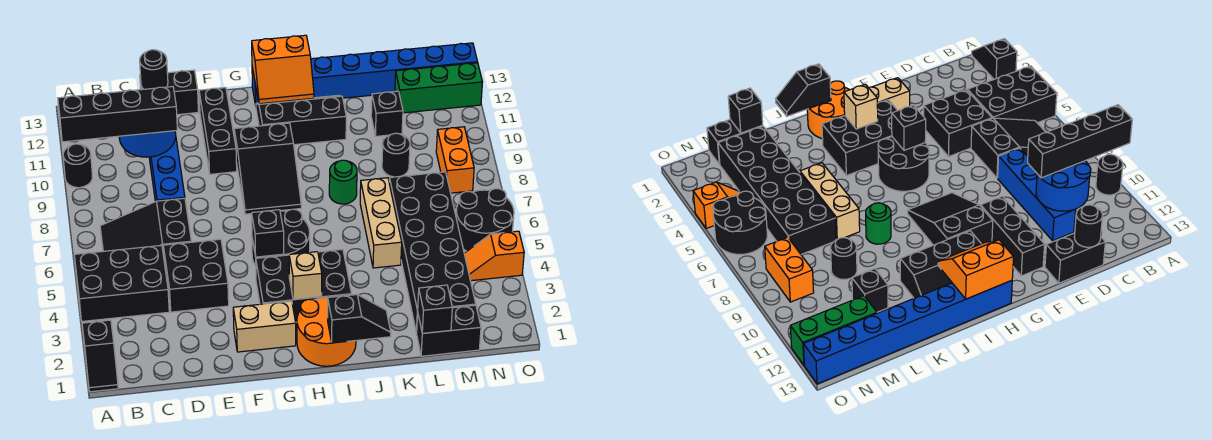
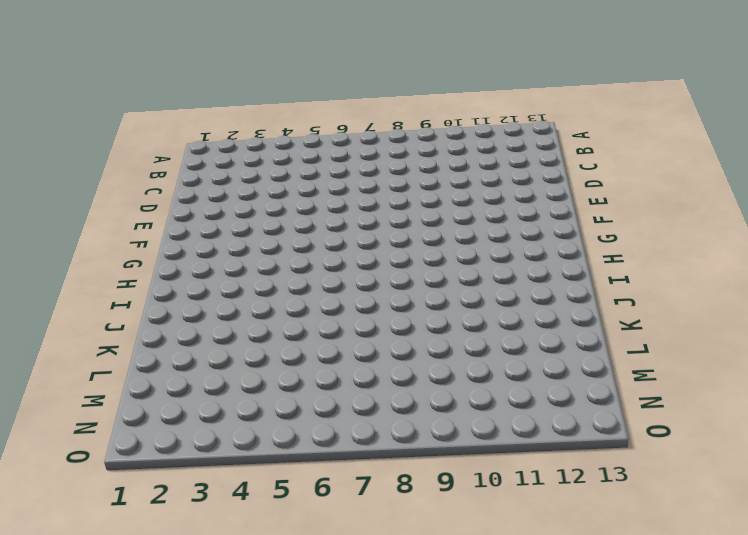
none -> black 1x2 slope [82,320,118,392]
none -> black 2x3 brick [74,245,169,321]
none -> black 1x1 round brick [63,144,92,188]
none -> black 2x3 slope [100,198,191,256]

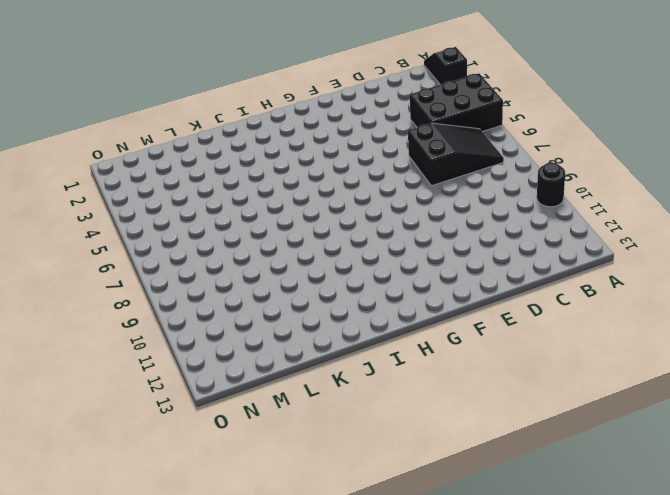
none -> black 2x2 brick [163,239,229,312]
none -> blue 1x4 brick [149,138,185,202]
none -> black 1x2 brick [140,70,198,115]
none -> tan 1x2 brick [233,301,296,352]

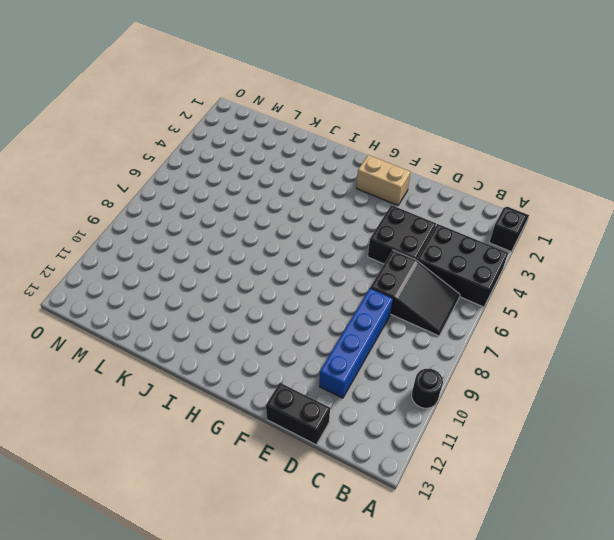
none -> black 1x3 brick [199,88,237,174]
none -> black 2x3 brick [256,249,352,322]
none -> black 2x2 round brick [252,209,310,266]
none -> black 2x3 slope [234,123,301,214]

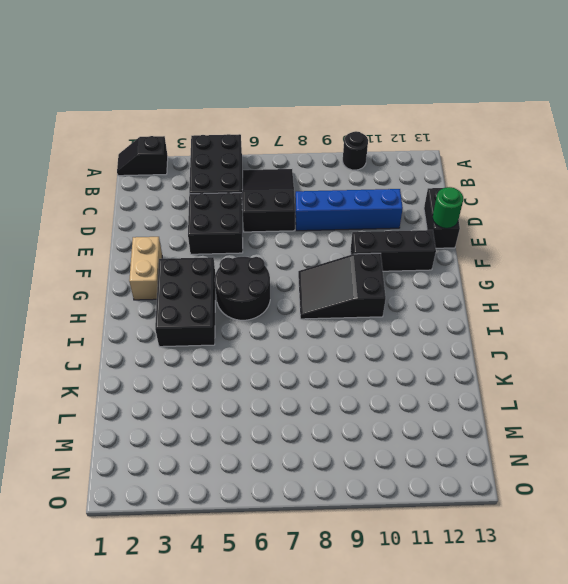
green 1x1 round brick [433,187,463,228] -> green 1x1 round brick moved to [329,160,357,204]
none -> orange 2x2 round brick [297,298,356,366]
none -> black 2x3 slope [256,95,346,145]
none -> blue 1x8 brick [252,43,478,105]
none -> tan 1x3 brick [360,178,402,268]

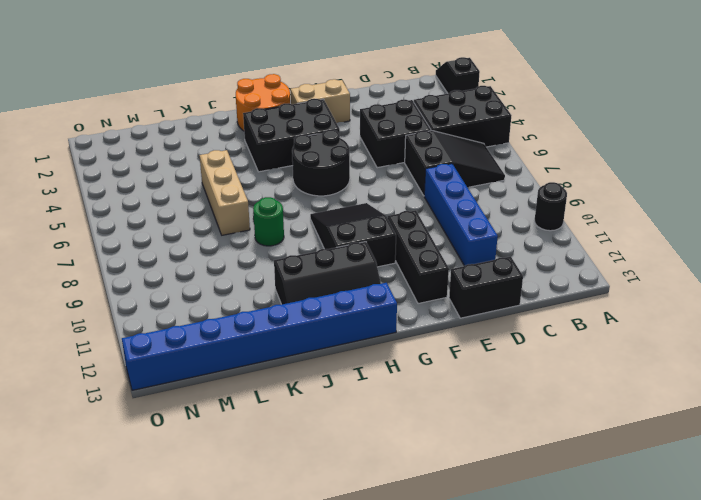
none -> black 1x2 brick [417,305,481,356]
none -> black 2x6 brick [389,172,476,333]
none -> black 1x1 round brick [382,133,410,177]
none -> black 1x1 brick [371,91,403,136]

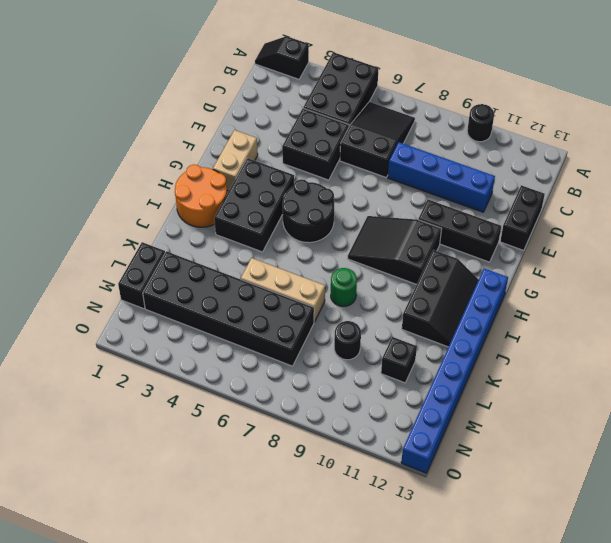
none -> green 1x3 brick [395,63,482,113]
none -> orange 1x2 slope [464,231,524,281]
none -> black 2x2 round brick [456,189,514,251]
none -> orange 1x2 brick [436,127,474,193]

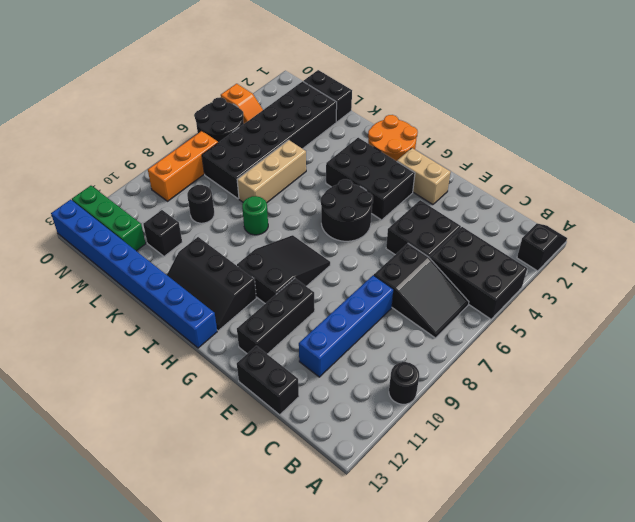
orange 1x3 brick [148,131,218,201] -> orange 1x2 brick [436,127,474,193]
none -> blue 2x2 round brick [119,131,176,157]
none -> black 1x1 round brick [140,50,168,89]
none -> black 1x1 brick [252,210,284,257]
none -> tan 1x1 brick [289,252,322,300]

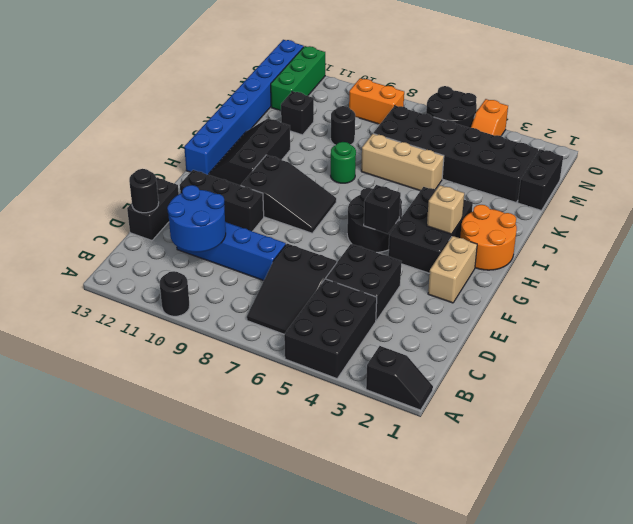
none -> orange 2x2 slope [252,35,314,104]
none -> black 1x2 slope [328,295,391,343]
none -> black 1x1 brick [417,285,452,333]
none -> black 1x4 brick [58,87,177,142]

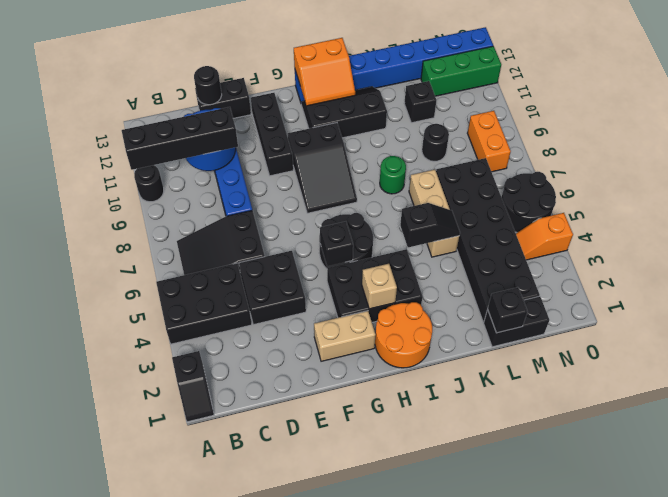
black 1x2 slope [400,203,460,247] -> black 1x2 slope moved to [328,295,391,343]

